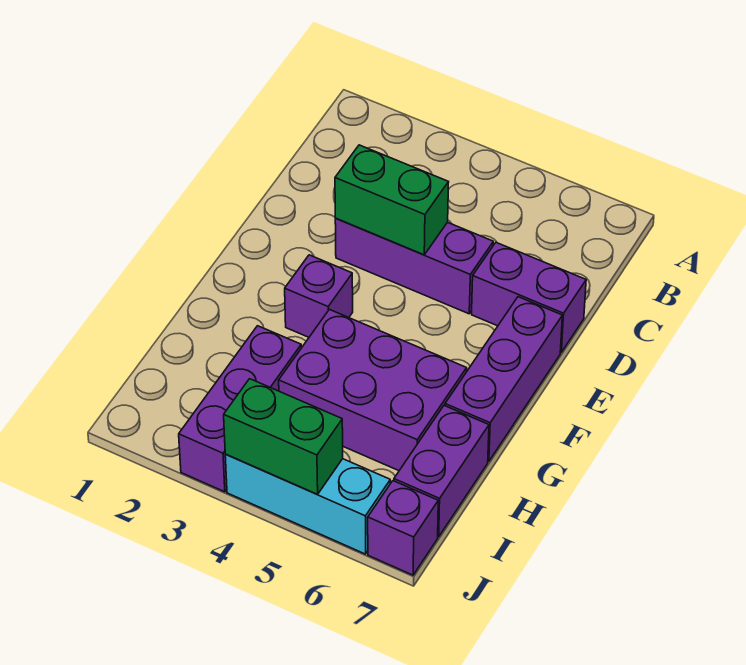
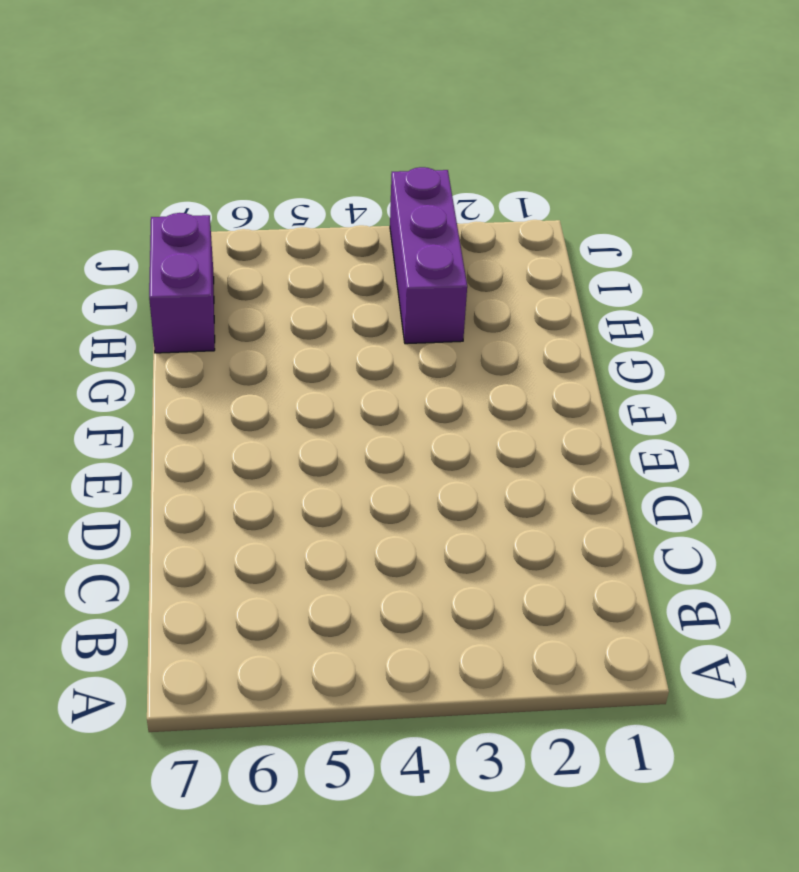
none -> purple 1x3 brick [335,218,493,314]
none -> purple 1x2 brick [472,243,586,352]

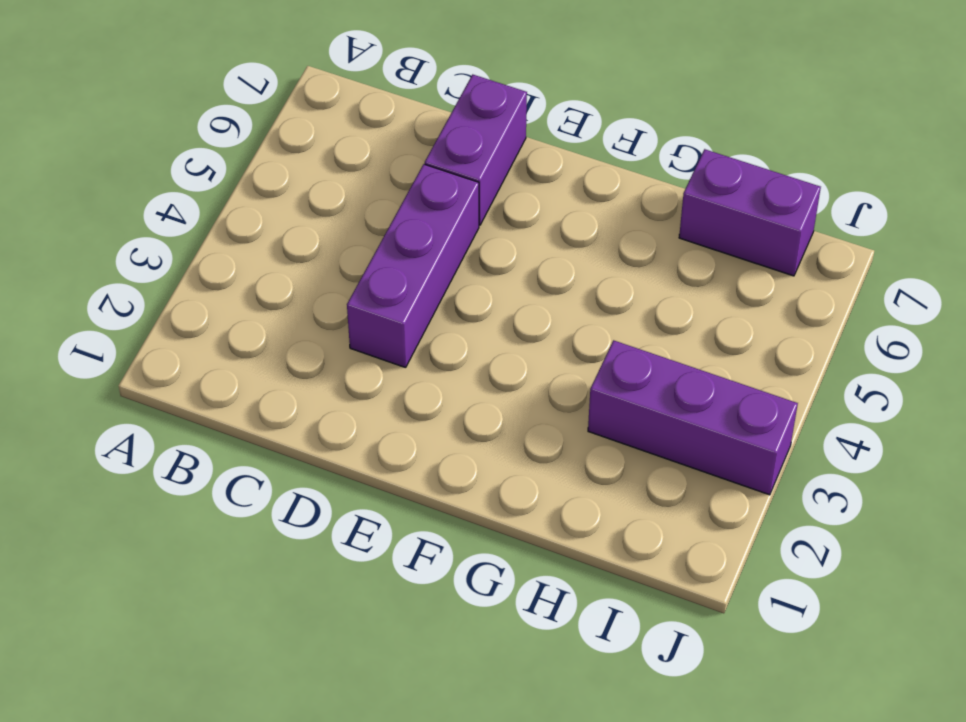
none -> purple 1x3 brick [445,297,562,461]
none -> purple 1x1 brick [285,255,353,337]

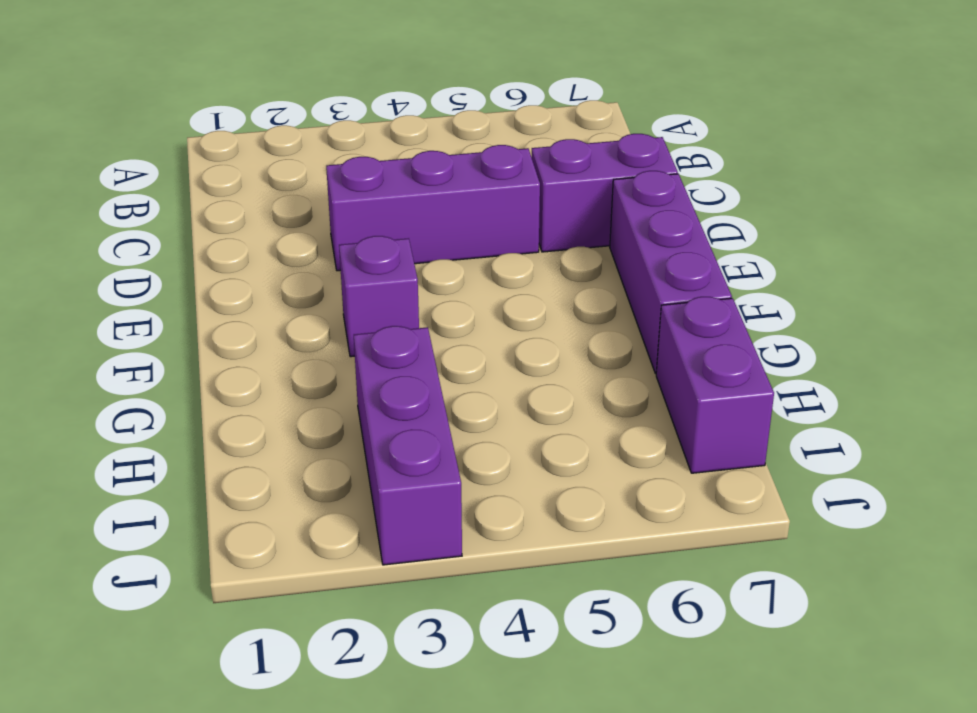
none -> purple 2x3 brick [279,309,467,471]
none -> cyan 1x3 brick [225,454,390,554]

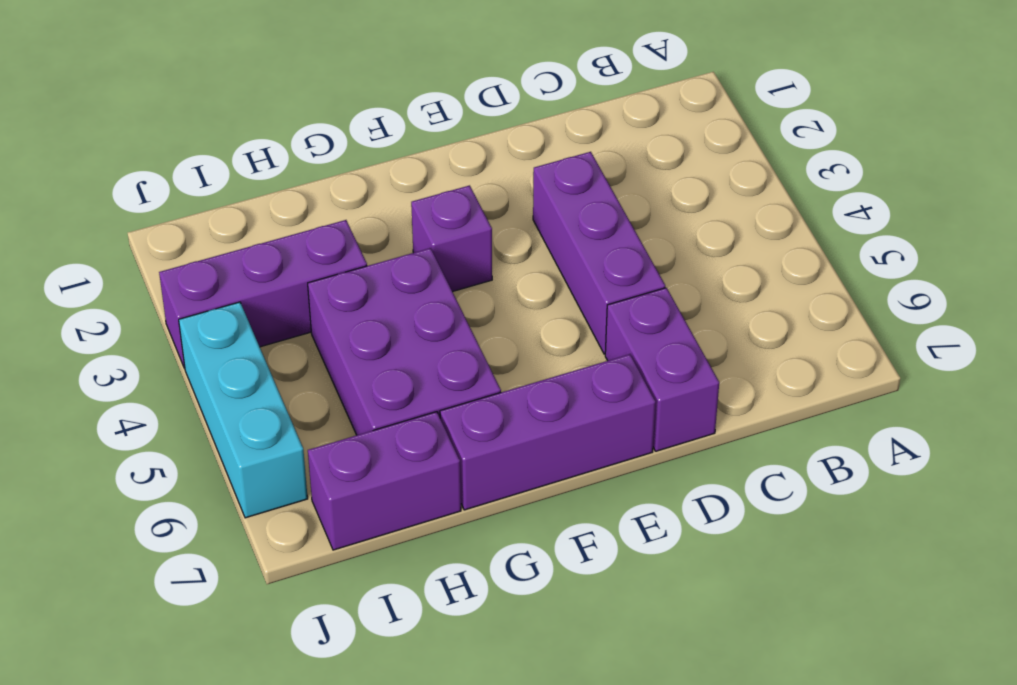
none -> purple 1x1 brick [368,481,438,575]
none -> green 1x2 brick [335,145,449,255]

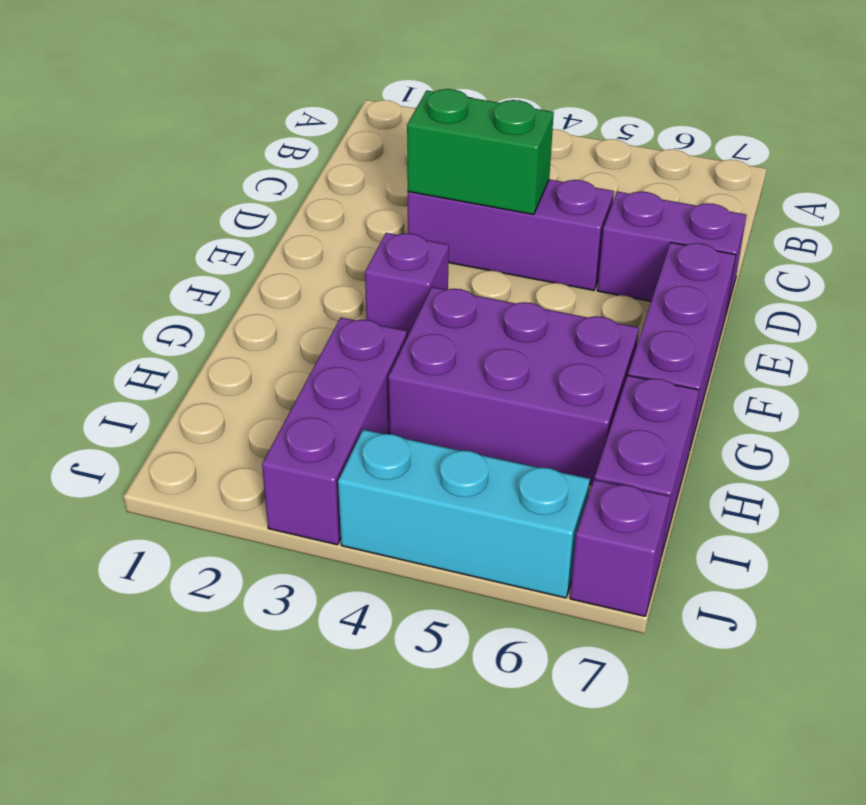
none -> green 1x2 brick [224,379,343,494]

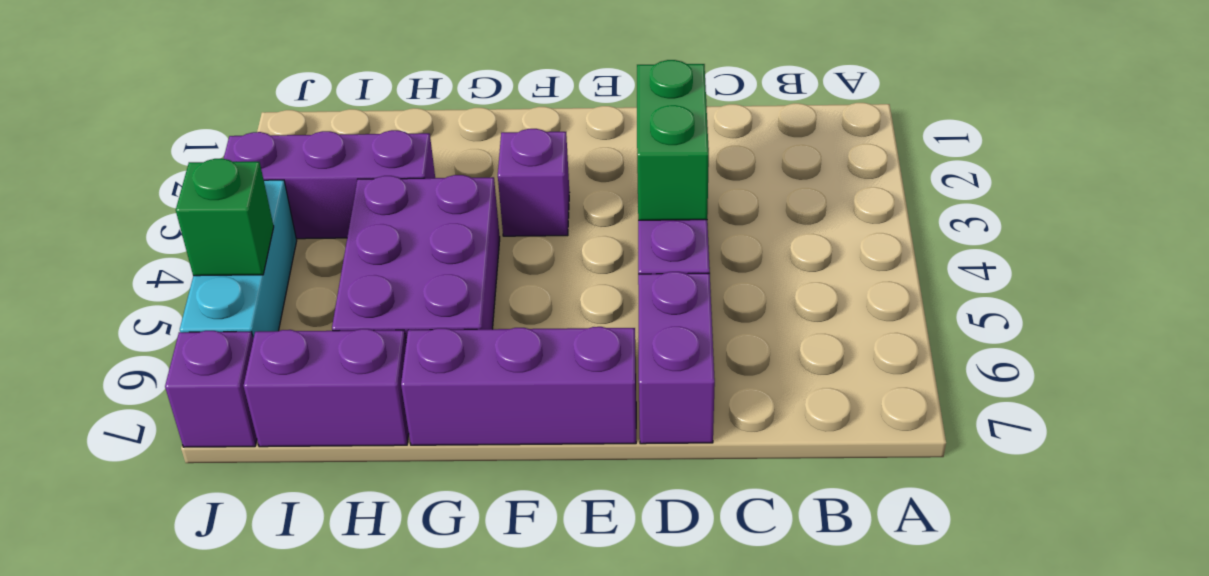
green 1x1 brick [176,159,274,276] -> green 1x2 brick [224,379,343,494]

